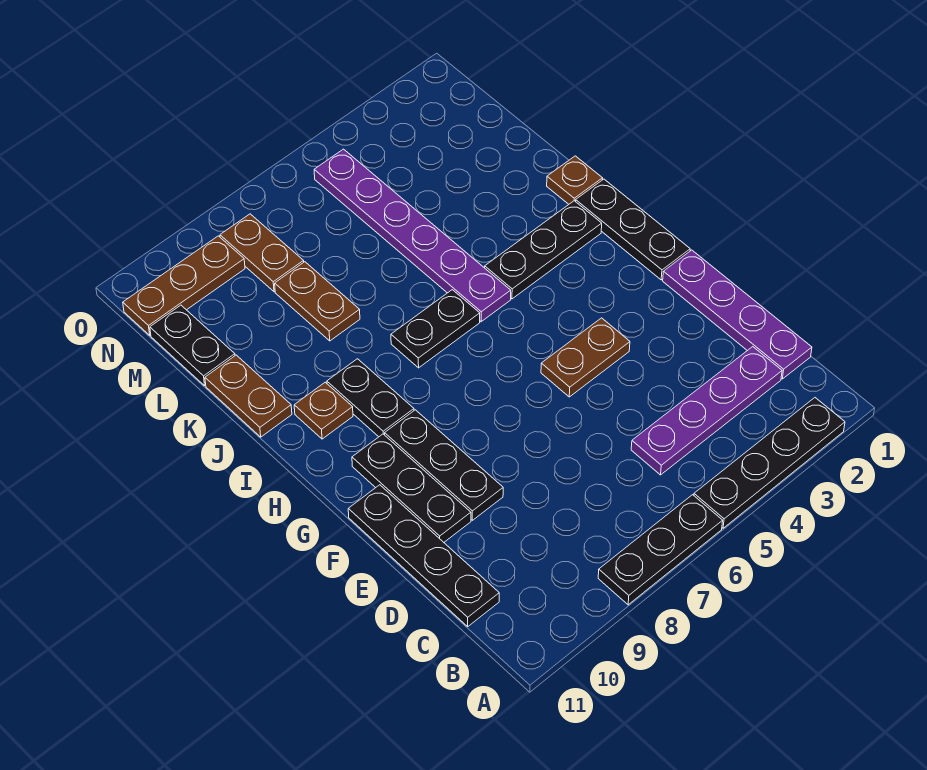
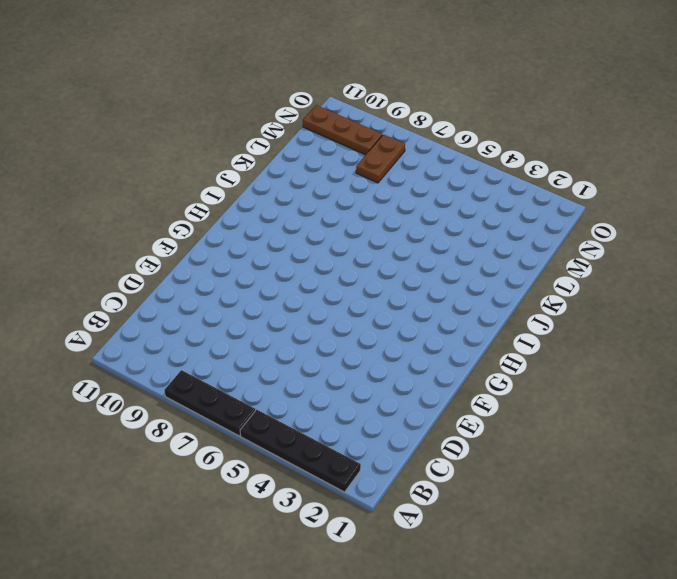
none -> purple 1x4 plate [663,250,812,379]
none -> purple 1x4 plate [631,347,782,475]
none -> black 1x4 plate [348,485,499,626]

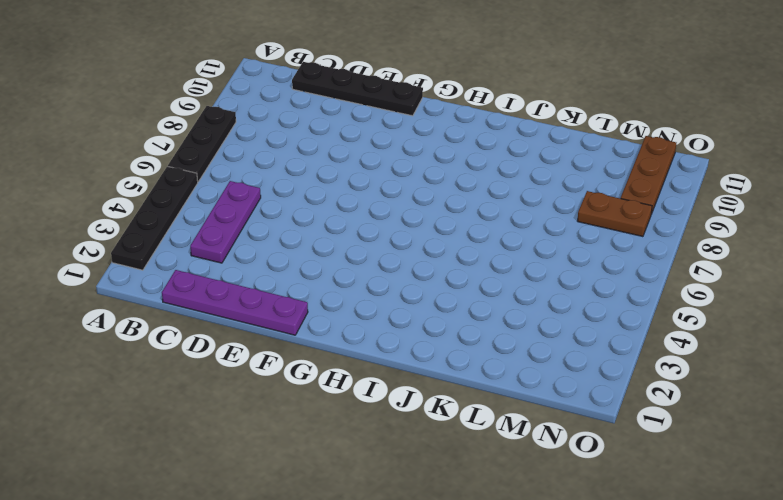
purple 1x3 plate [190,181,261,263] -> purple 1x4 plate [631,347,782,475]
none -> black 1x3 plate [385,410,503,520]
none -> black 1x3 plate [352,434,471,542]
none -> brown 1x2 plate [541,318,630,397]

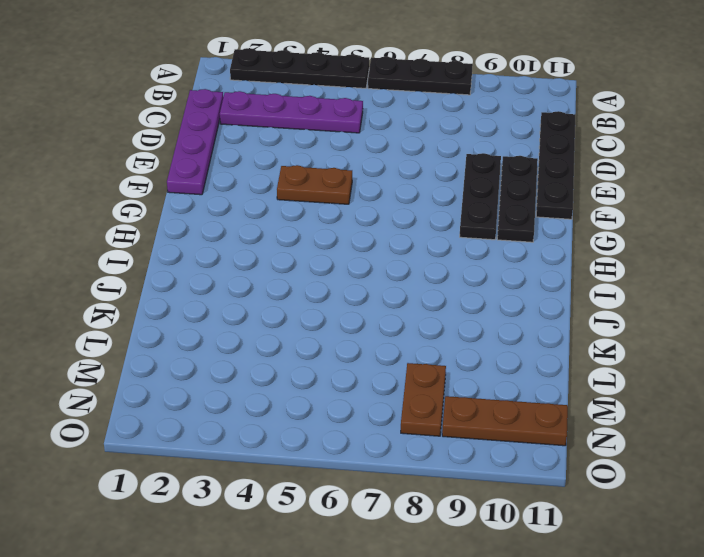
none -> black 1x3 plate [576,179,690,280]
none -> black 1x2 plate [327,359,414,437]
none -> black 1x3 plate [485,201,602,299]

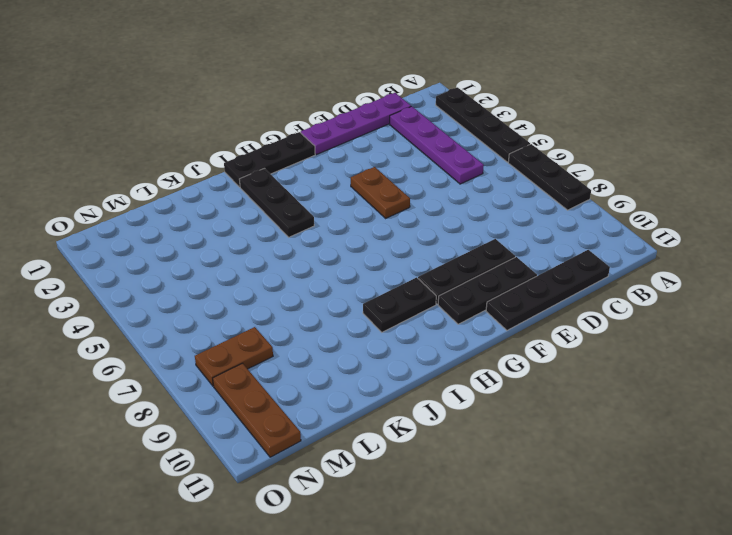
none -> purple 1x6 plate [314,149,511,322]
none -> black 1x2 plate [391,290,480,368]
none -> brown 1x1 plate [294,382,353,439]

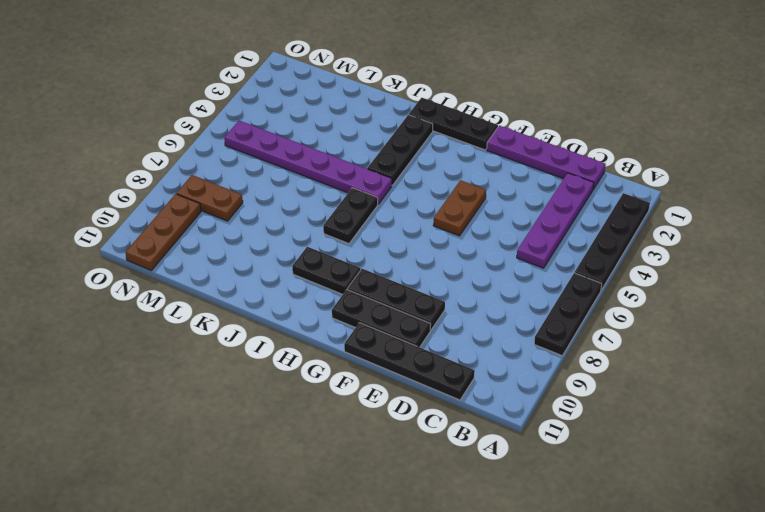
none -> brown 1x1 plate [294,382,353,439]
none -> brown 1x1 plate [547,156,603,204]
none -> brown 1x2 plate [205,355,292,437]

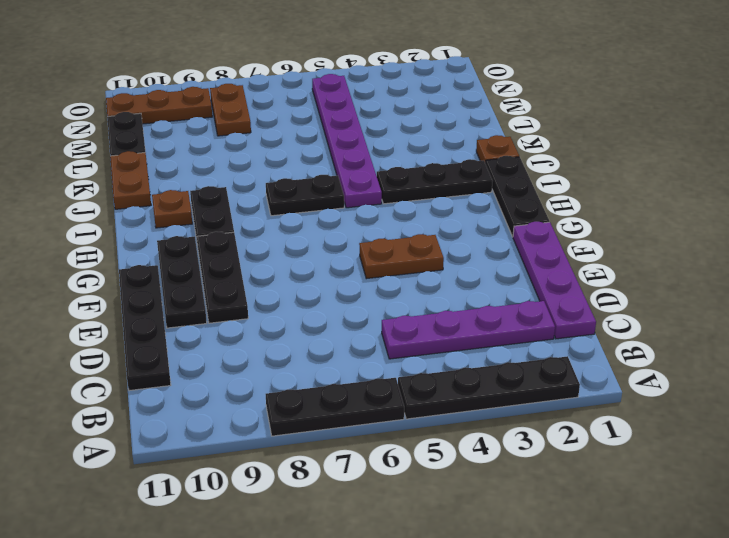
none -> brown 1x2 plate [275,262,360,341]

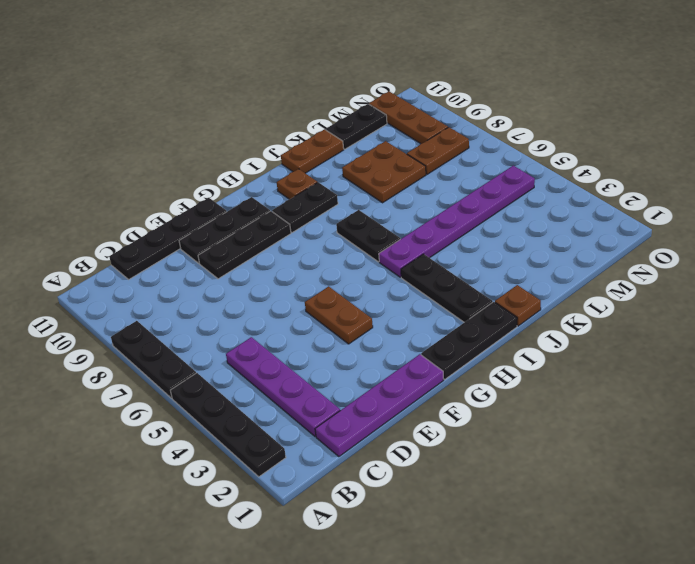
brown 2x2 plate [342,141,426,203] -> brown 1x2 plate [275,262,360,341]

